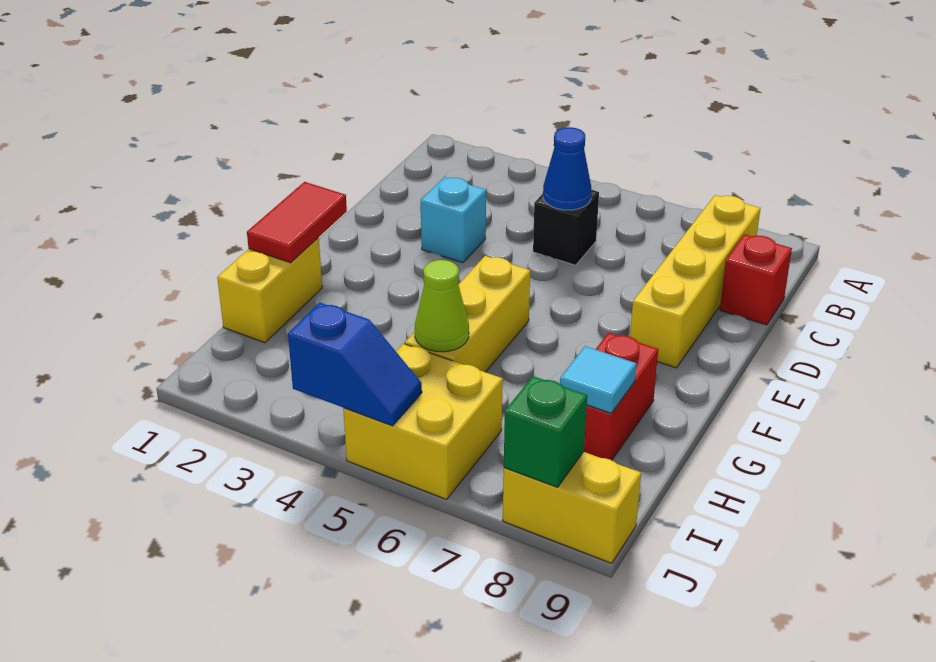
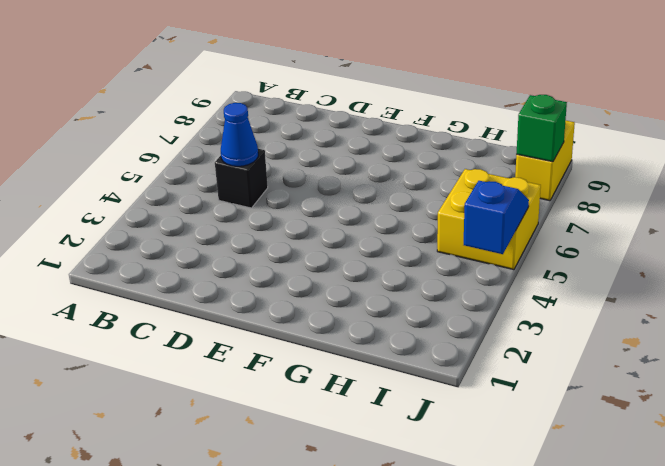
none -> yellow 1x4 brick [630,195,760,368]
none -> red 1x1 brick [720,234,792,325]
none -> cyan 1x1 brick [421,177,486,263]

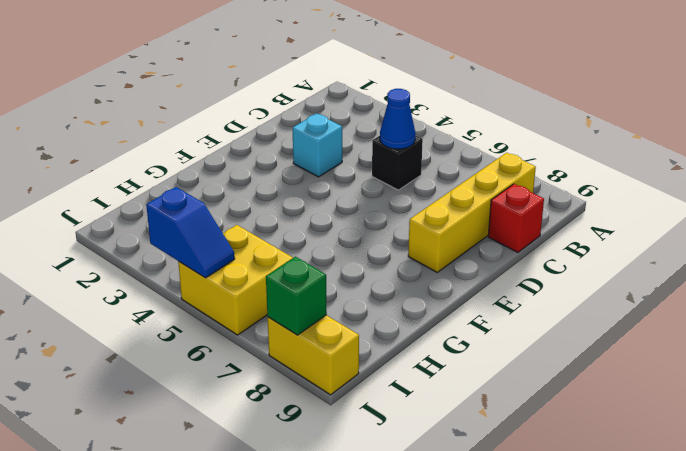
none -> yellow 1x3 brick [405,256,530,372]
none -> yellow 1x2 brick [217,238,322,343]
none -> red 1x2 brick [584,333,658,460]

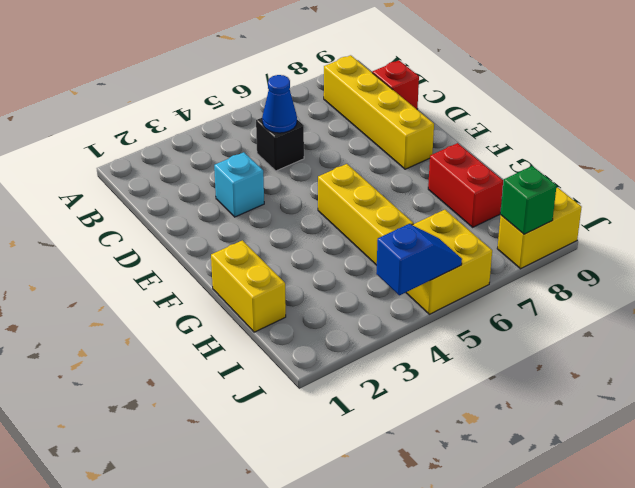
none -> red 1x2 tile [247,182,347,263]
none -> lime 1x1 cone [415,260,469,352]
none -> cyan 1x1 tile [560,346,636,413]

